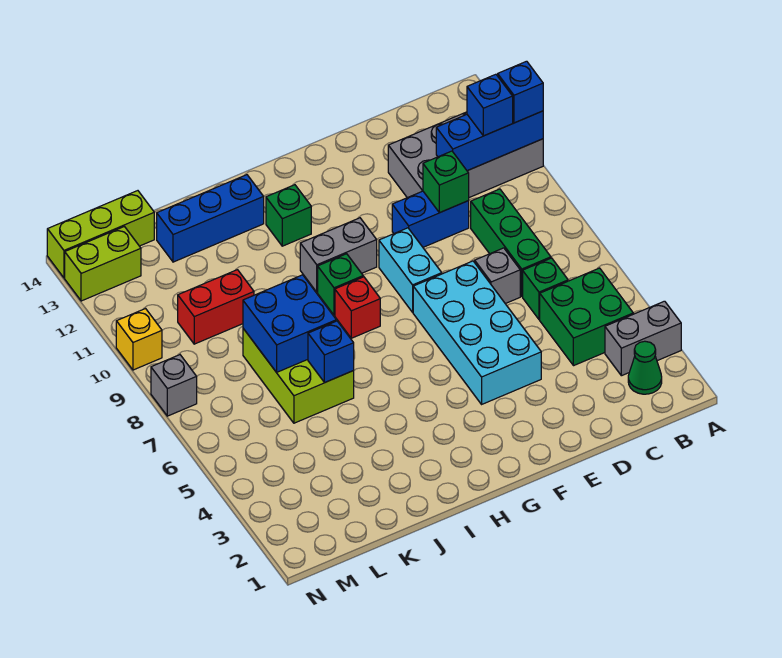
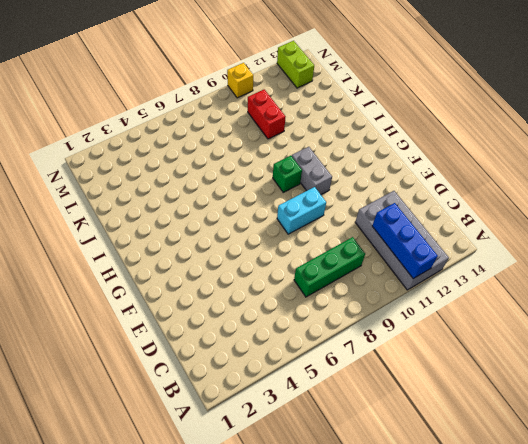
none -> grey 1x2 brick [605,301,681,376]
none -> green 1x1 cone [628,341,662,394]
none -> green 2x2 brick [540,268,633,366]

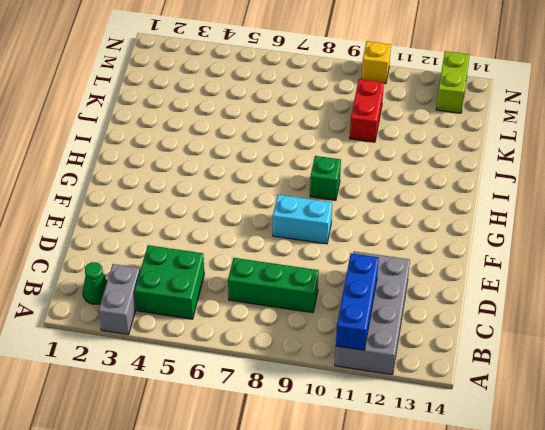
none -> green 1x1 brick [523,258,568,320]
none -> grey 1x1 brick [475,248,520,304]
none -> blue 1x2 brick [392,191,469,247]

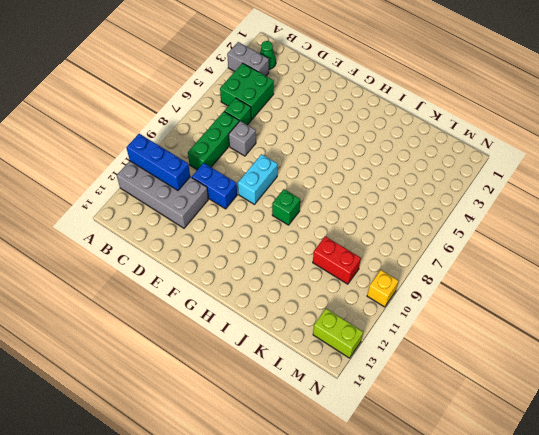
none -> cyan 2x4 brick [413,261,541,404]
none -> grey 1x2 brick [300,218,377,292]
none -> red 1x1 brick [335,277,380,338]

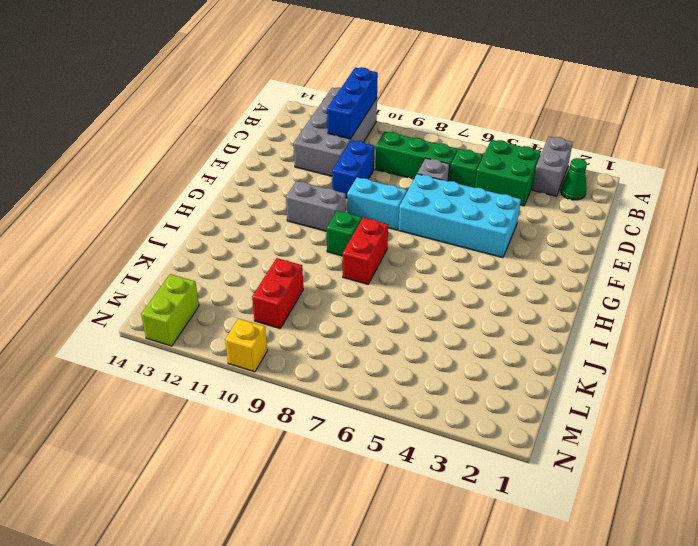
grey 1x2 brick [286,181,346,231] -> grey 1x2 brick turned to [300,218,377,292]
red 1x2 brick [343,218,388,284] -> red 1x1 brick [335,277,380,338]
none -> green 1x1 brick [266,185,311,246]
none -> blue 1x3 brick [157,175,264,262]
none -> lime 2x3 brick [243,329,354,423]

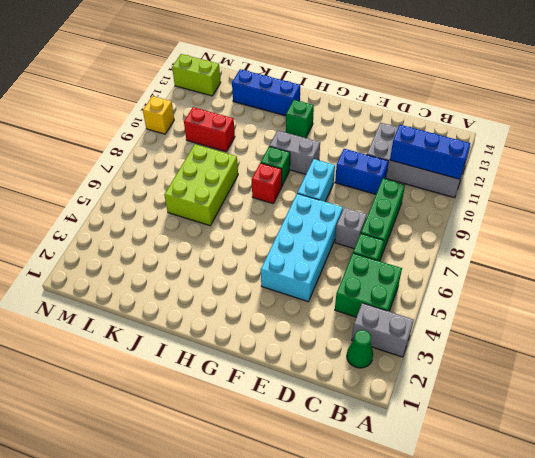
none -> lime 1x3 brick [47,191,154,278]
none -> grey 1x1 brick [151,355,197,416]
none -> green 1x1 brick [423,151,469,213]

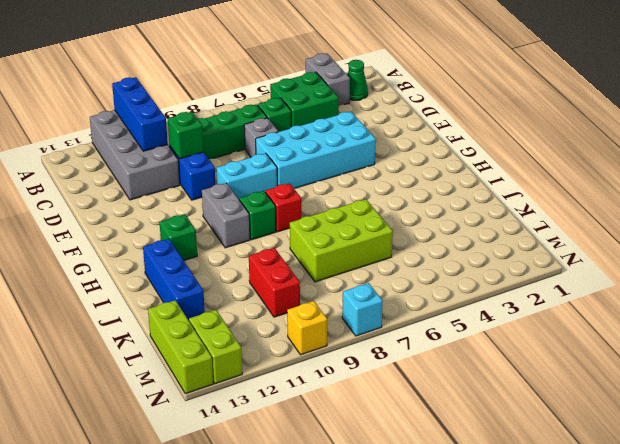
cyan 1x1 brick [342,283,383,336] -> grey 1x1 brick [151,355,197,416]
none -> blue 1x1 brick [308,321,354,383]
none -> blue 2x2 brick [243,275,336,372]
none -> blue 1x1 brick [498,61,543,123]

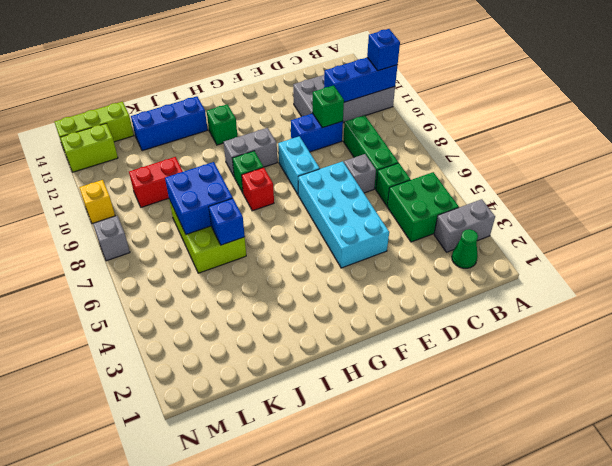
none -> blue 1x1 brick [467,74,513,136]

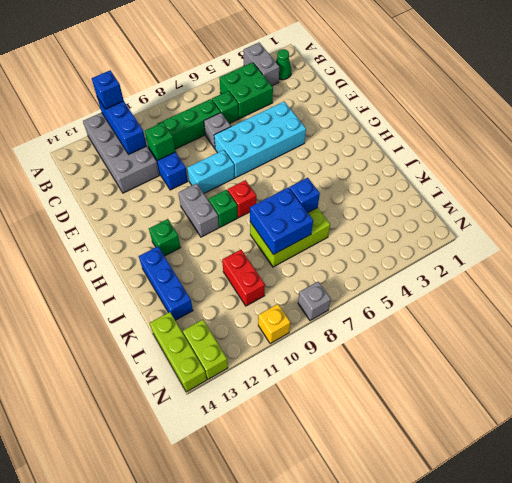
none -> blue 1x1 brick [467,74,513,136]

